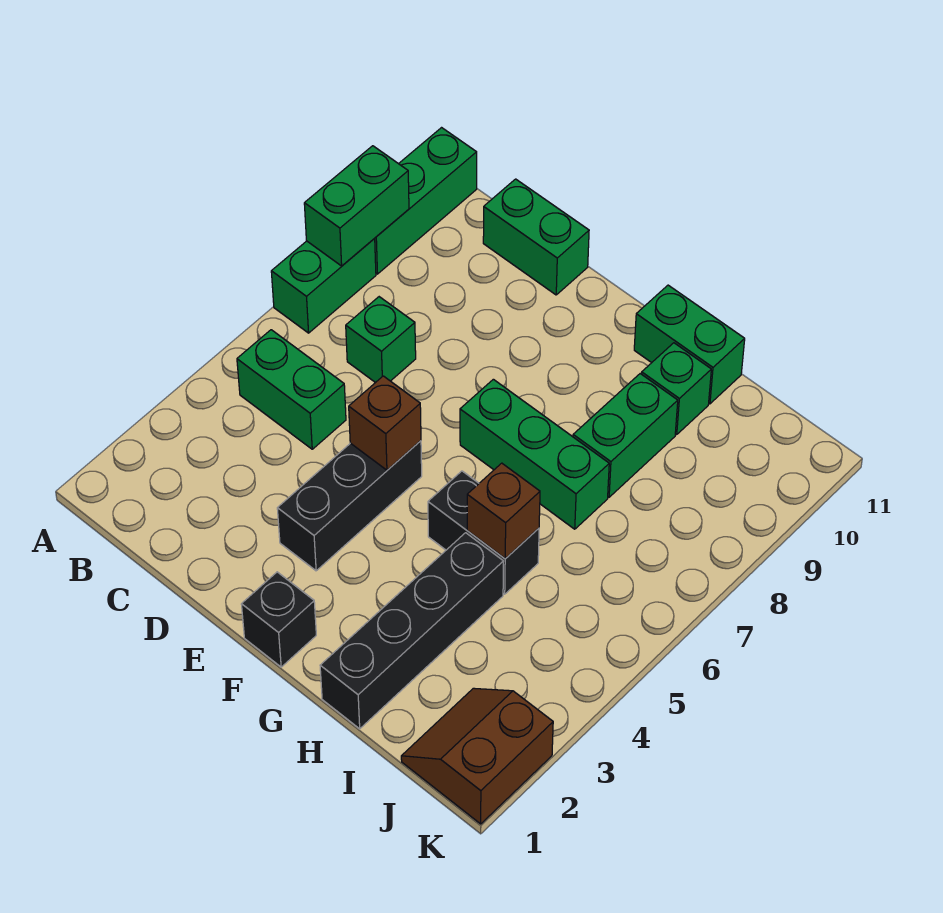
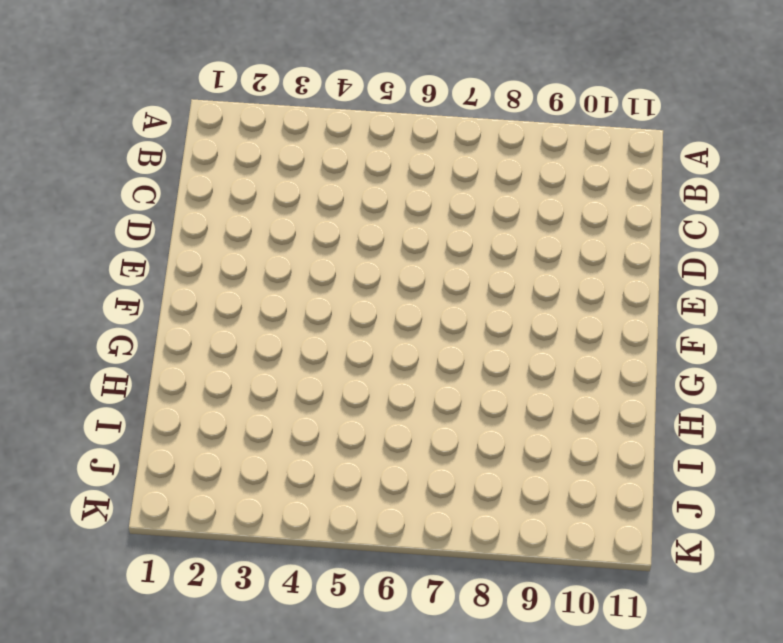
none -> green 1x2 brick [271,239,376,333]
none -> green 1x3 brick [374,128,477,274]
none -> green 1x2 brick [237,330,346,449]

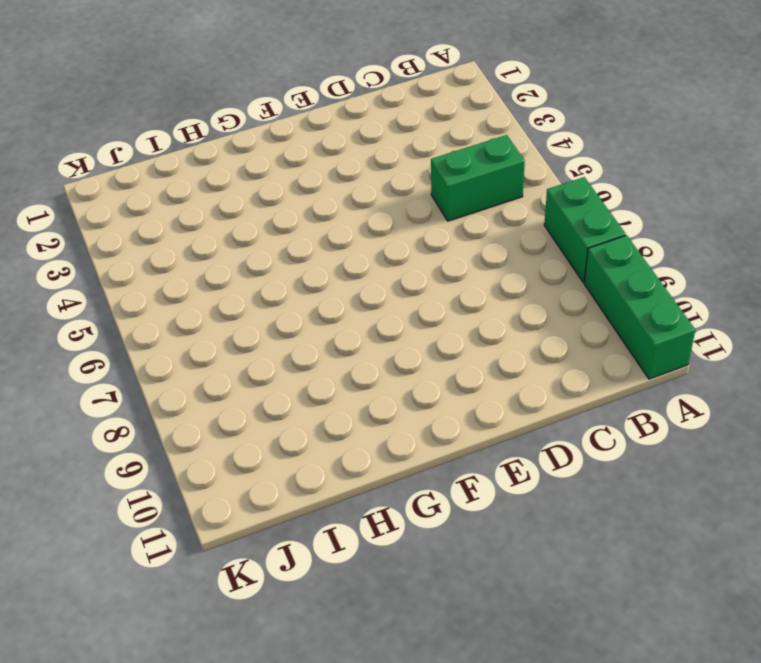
none -> green 1x1 brick [346,297,416,383]
none -> green 1x2 brick [483,179,589,295]
none -> black 1x3 brick [277,441,422,571]

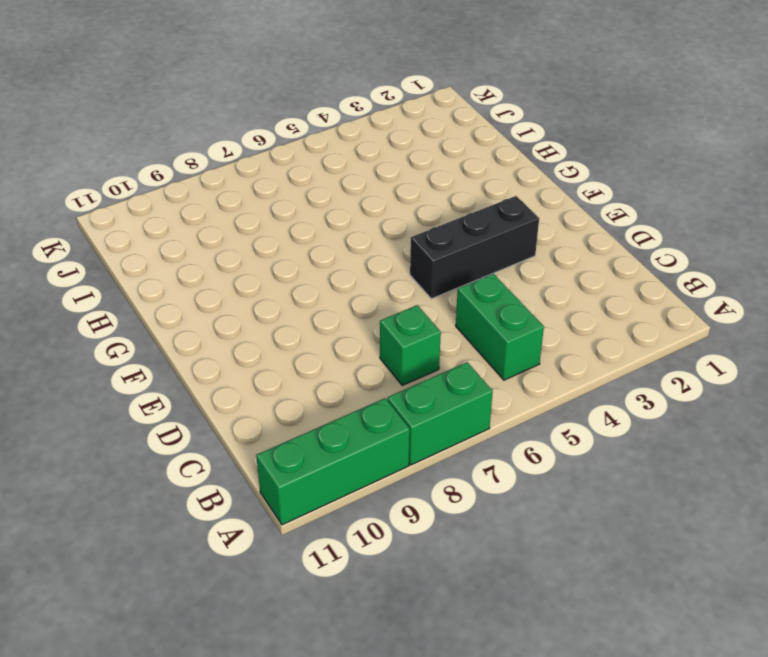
none -> green 1x2 brick [483,179,589,295]
none -> black 1x1 brick [241,572,316,667]
none -> green 1x3 brick [460,379,609,529]

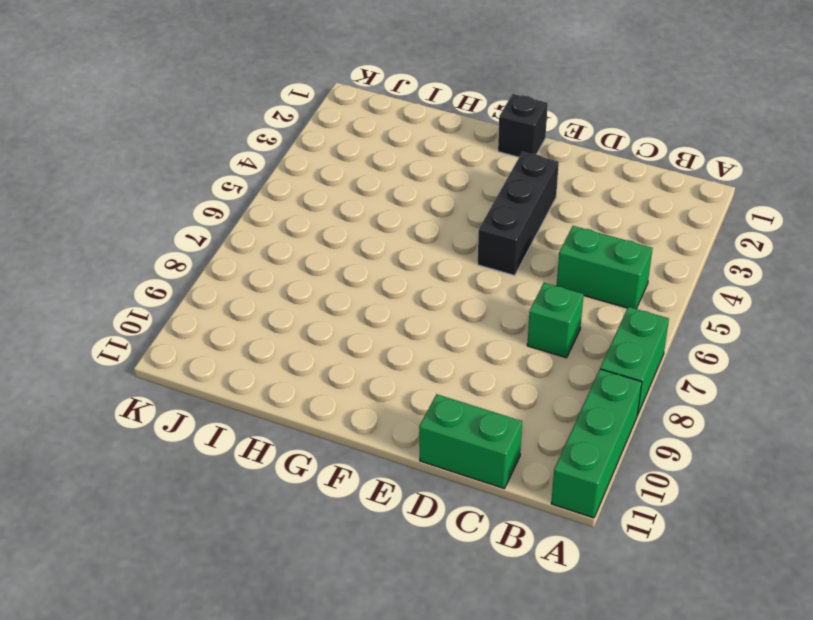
none -> green 1x3 brick [460,379,609,529]
none -> black 1x2 brick [428,471,539,594]
none -> green 1x2 brick [634,285,745,404]

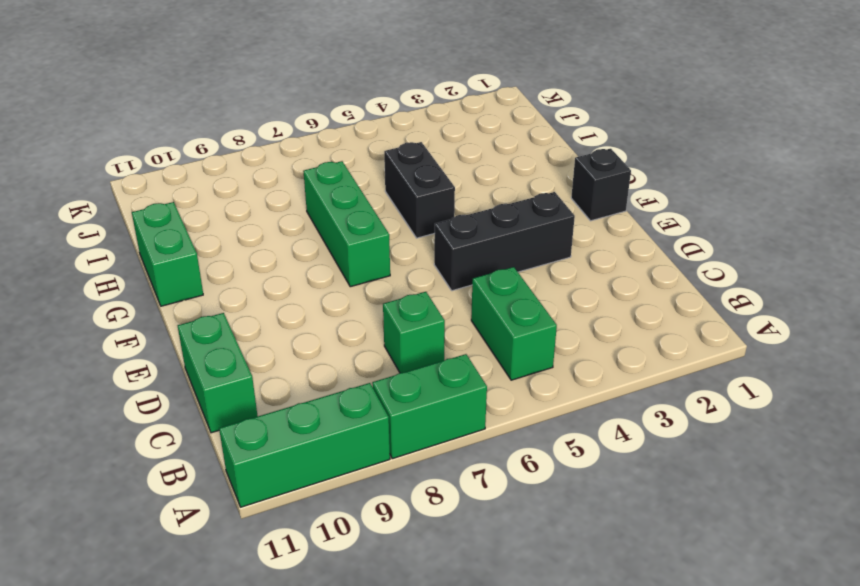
none -> black 1x4 brick [320,533,503,729]
none -> green 1x2 brick [573,374,678,497]
none -> green 1x1 brick [642,343,711,434]

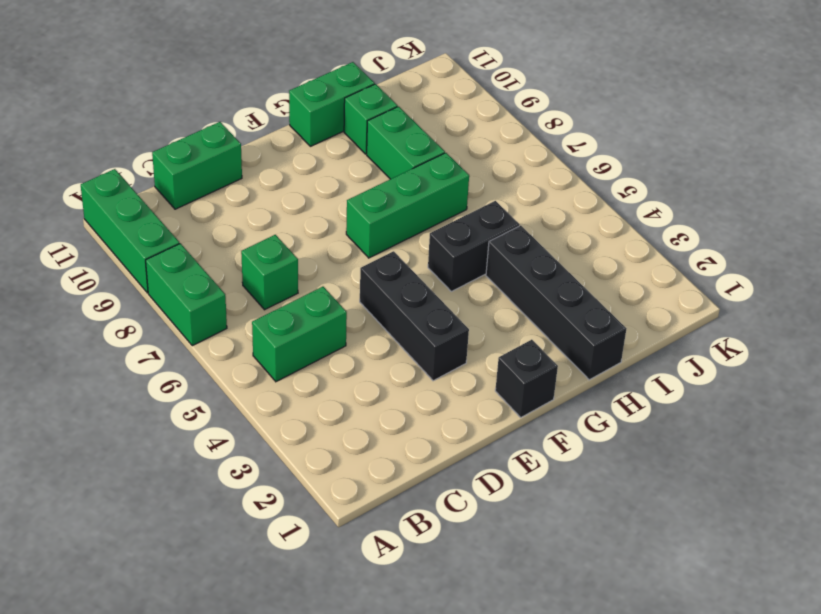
none -> brown 2x2 slope [401,688,553,824]
none -> green 1x2 brick [304,146,409,266]
none -> brown 1x1 brick [349,376,421,470]

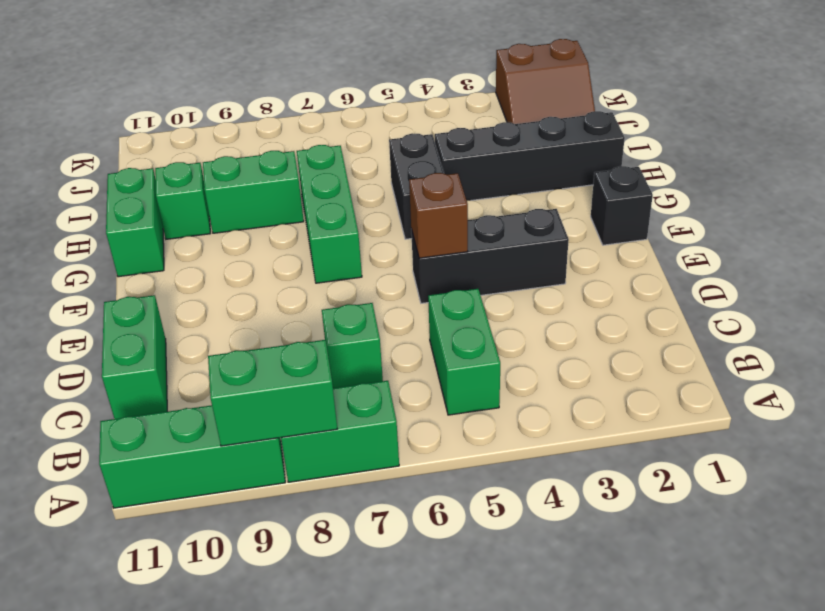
none -> brown 1x1 brick [467,463,540,559]

